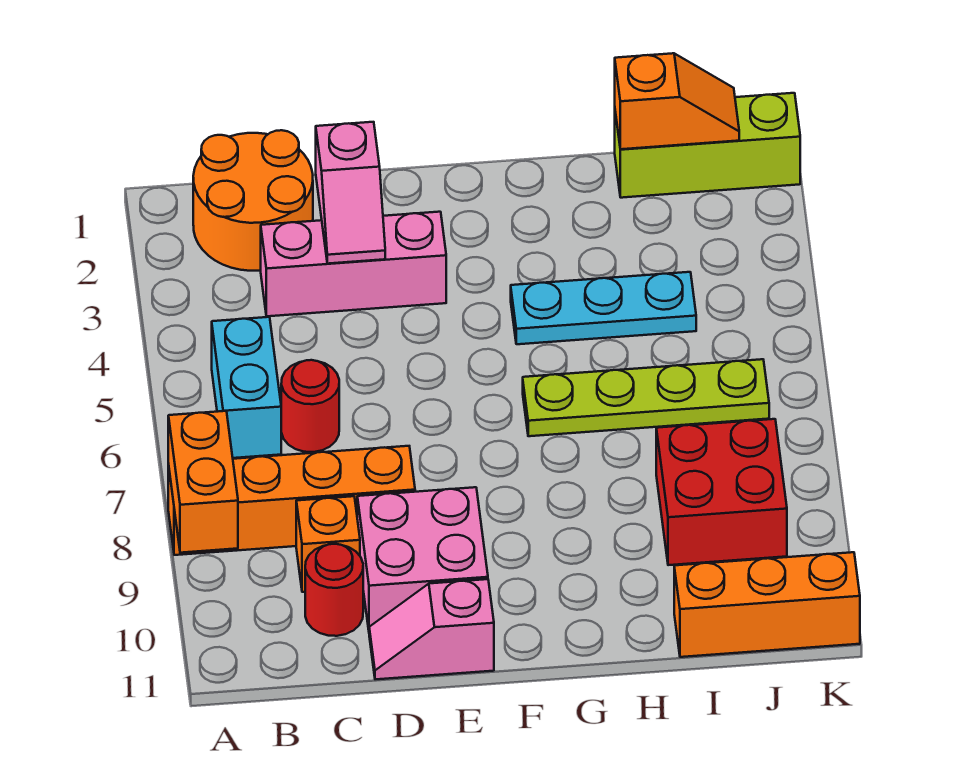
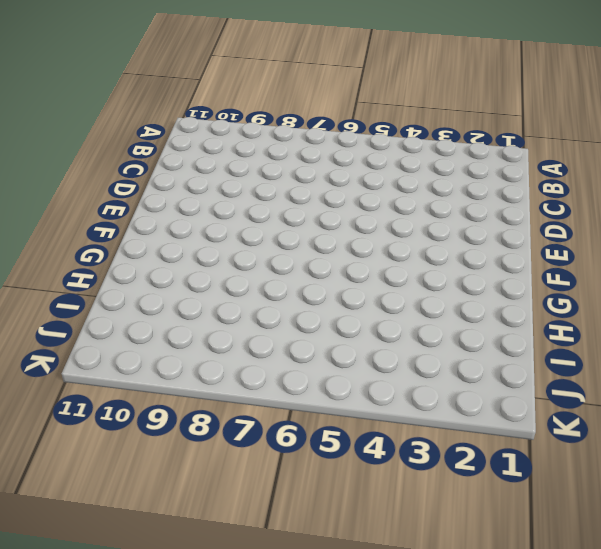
none -> orange 1x4 brick [168,446,415,555]
none -> orange 2x2 round brick [193,130,313,271]
none -> cyan 1x2 brick [212,317,281,458]

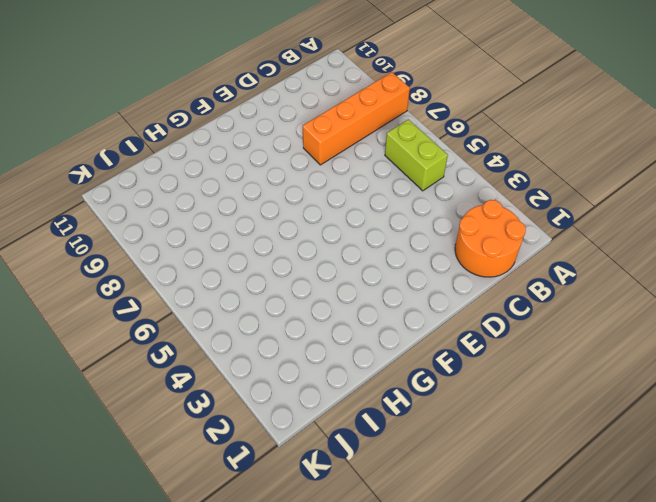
lime 1x2 brick [385,119,448,191] -> cyan 1x2 brick [212,317,281,458]
none -> pink 1x3 brick [261,212,446,316]
none -> red 1x1 round brick [281,360,339,452]
none -> orange 1x1 brick [296,496,360,592]

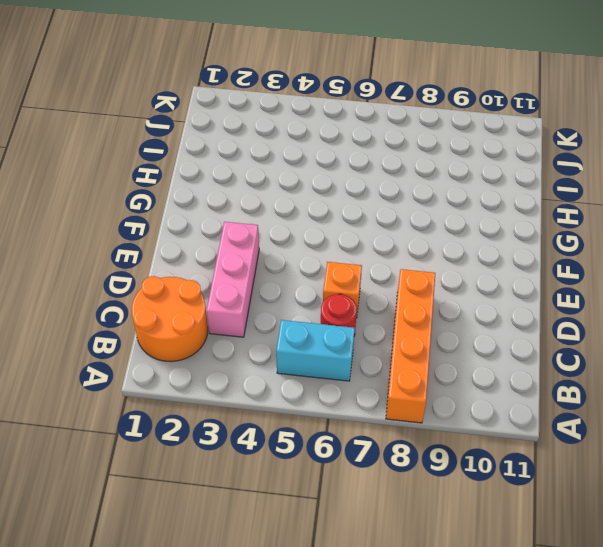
orange 1x1 brick [323,262,362,318] -> orange 1x1 brick moved to [296,496,360,592]
none -> red 1x1 round brick [305,544,363,636]
none -> pink 2x2 brick [357,487,488,630]
none -> pink 1x2 slope [369,579,494,679]

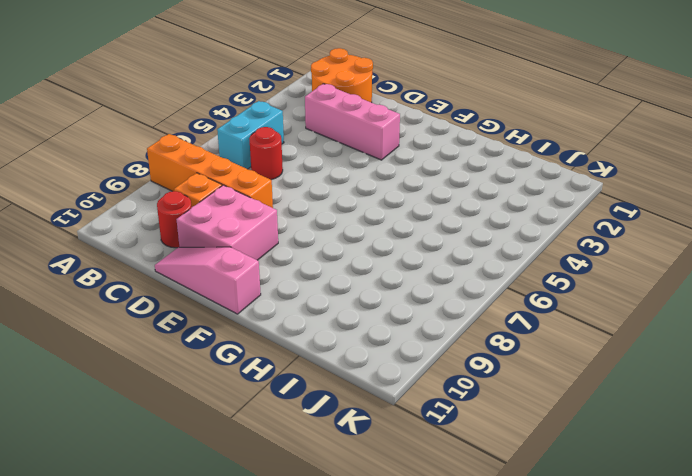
pink 1x3 slope [155,247,261,314] -> pink 1x2 slope [369,579,494,679]
none -> cyan 1x3 plate [511,272,696,344]
none -> lime 1x4 plate [523,359,769,436]
none -> lime 1x3 brick [615,93,800,198]

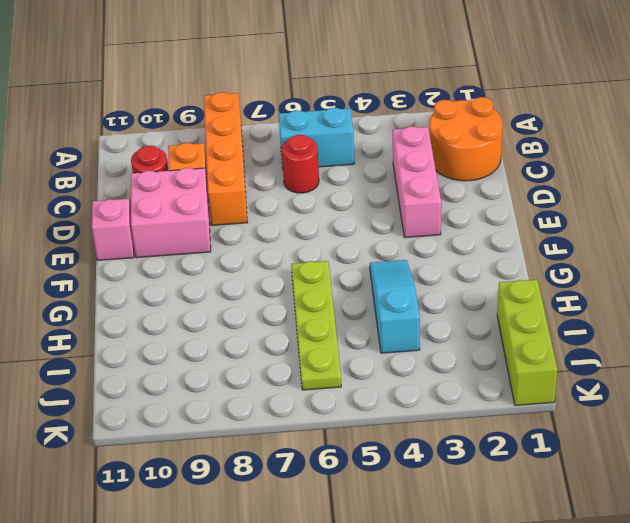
cyan 1x3 slope [370,260,420,353] -> cyan 1x3 plate [511,272,696,344]
none -> red 2x2 brick [656,419,787,565]
none -> orange 1x3 brick [674,552,860,657]
none -> orange 1x2 brick [168,411,238,553]

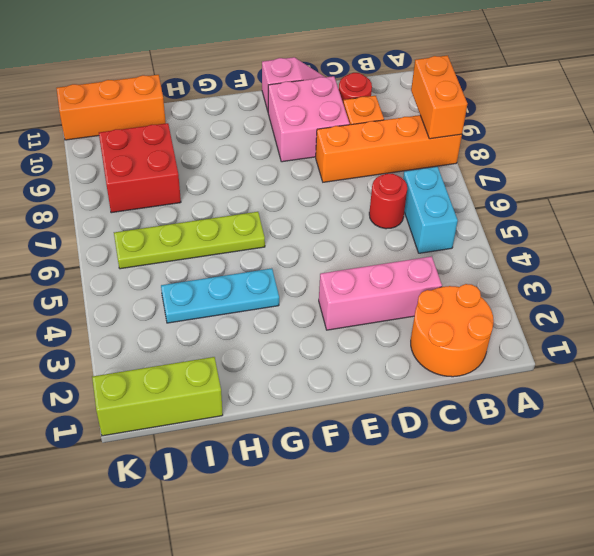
none -> pink 1x2 slope [316,122,385,264]
none -> orange 1x2 slope [615,53,739,149]

